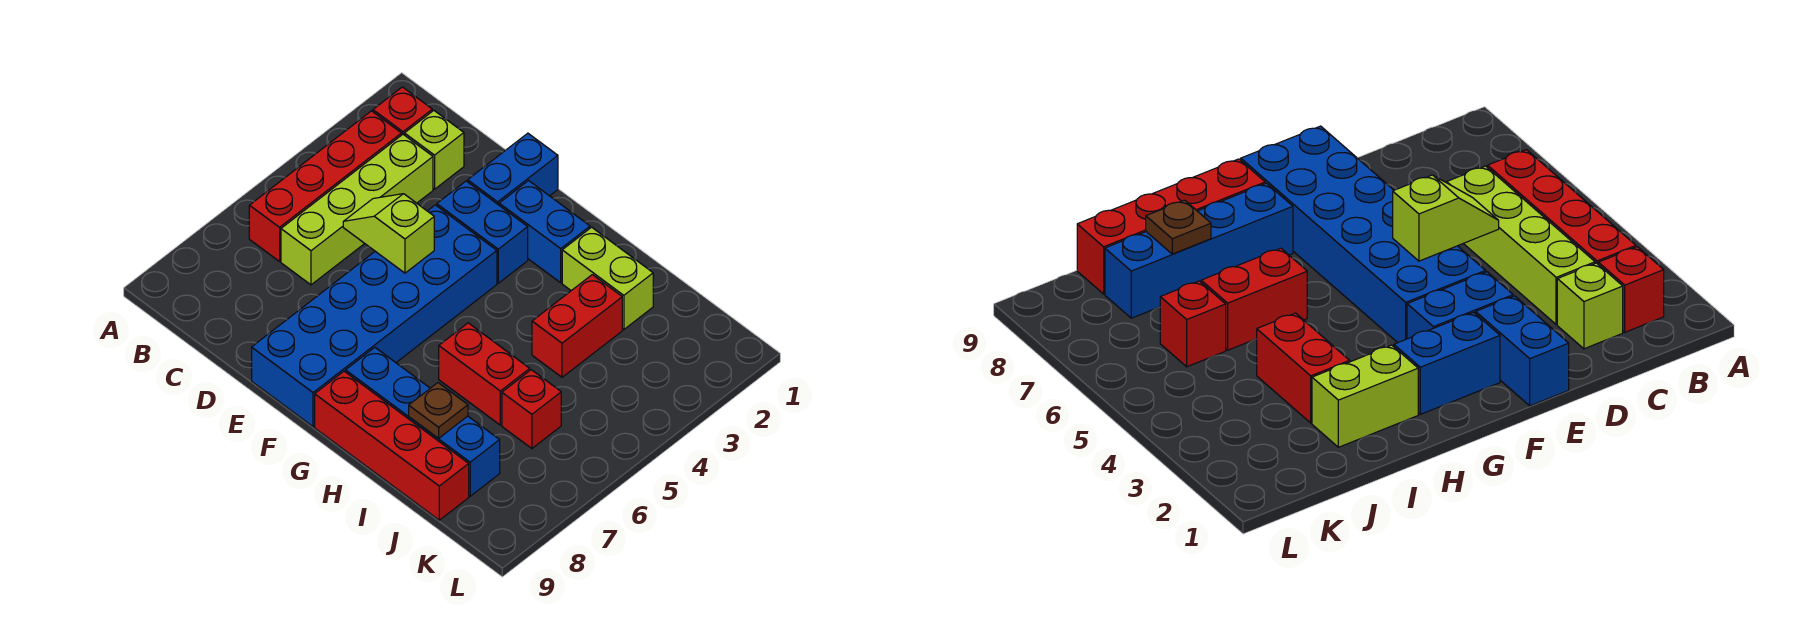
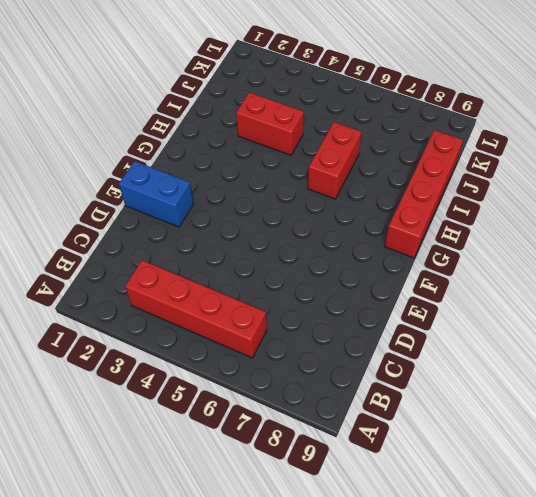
none -> red 1x1 brick [373,87,432,135]
none -> lime 1x1 brick [405,111,464,189]
none -> lime 1x4 brick [281,135,433,285]

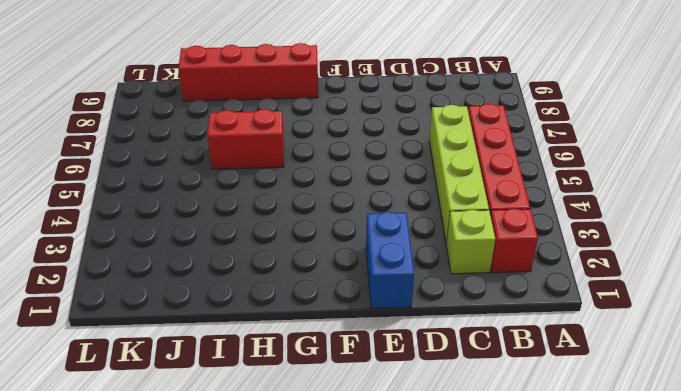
none -> blue 1x2 brick [437,181,528,283]
none -> blue 2x6 brick [252,205,497,427]
none -> blue 1x2 brick [499,181,590,283]

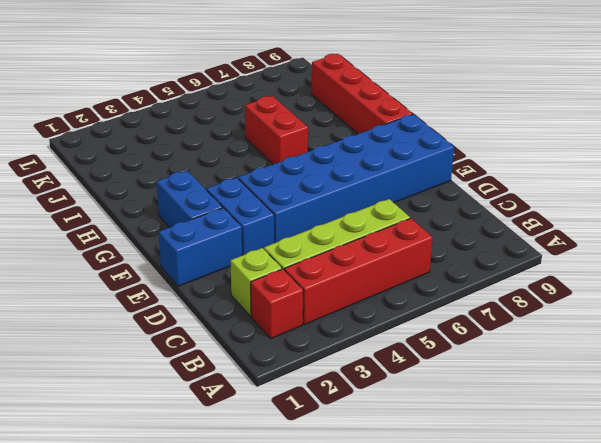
none -> blue 1x4 brick [345,347,500,496]
none -> lime 1x2 brick [562,227,653,330]
none -> red 1x2 brick [532,275,622,377]

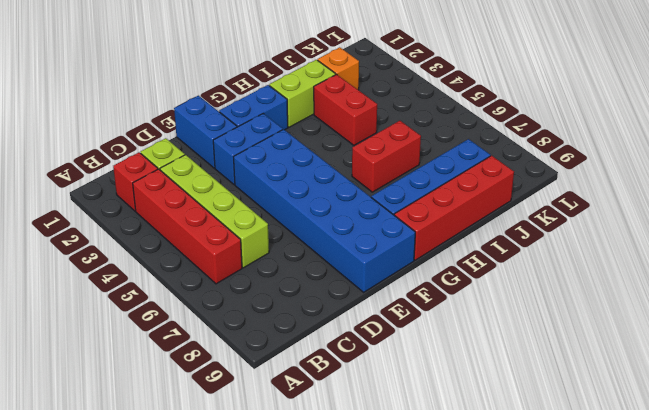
orange 1x1 brick [317,47,359,90] -> none
none -> red 1x1 brick [502,370,561,448]
none -> lime 1x2 slope [343,194,434,273]
none -> brown 1x1 plate [409,383,468,438]

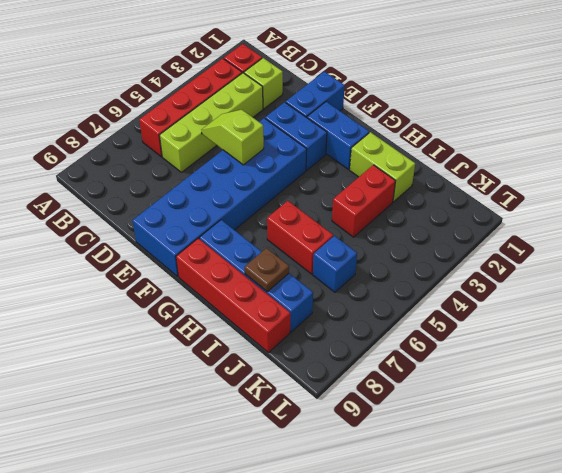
blue 1x1 brick [313,236,357,292] -> red 1x1 brick [502,370,561,448]

